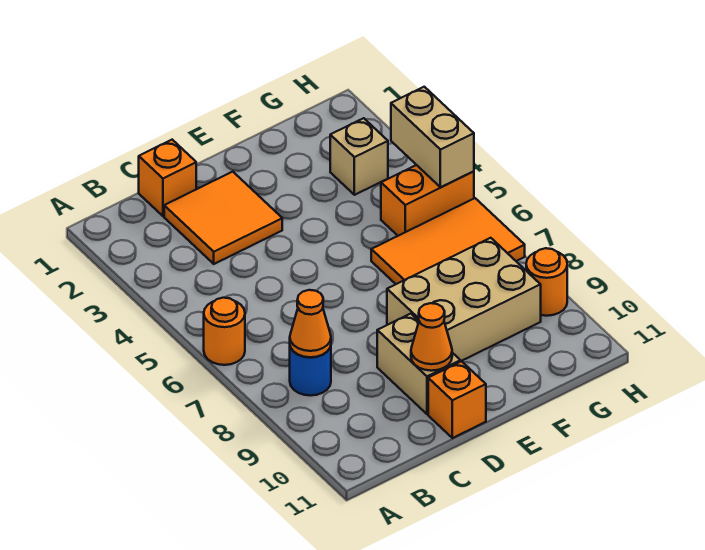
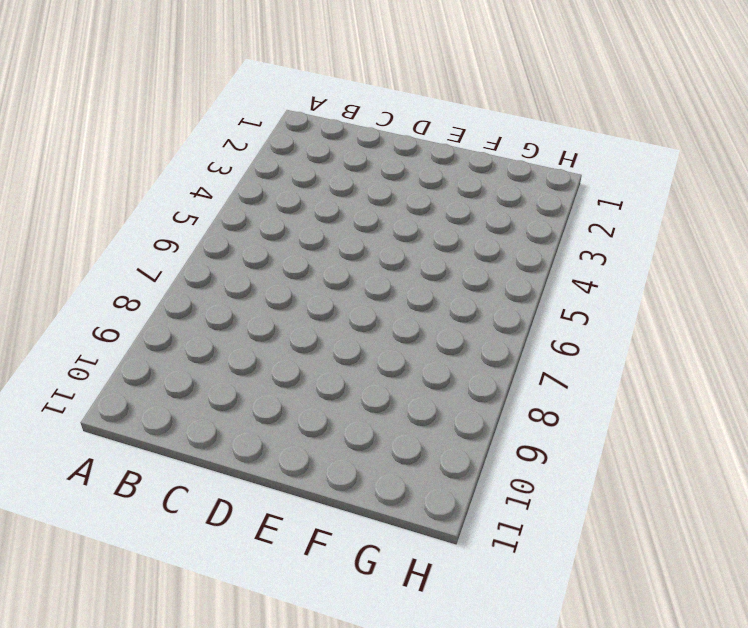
none -> orange 1x1 round brick [204,298,245,365]
none -> blue 1x1 round brick [290,346,331,396]
none -> orange 1x1 brick [139,140,196,216]

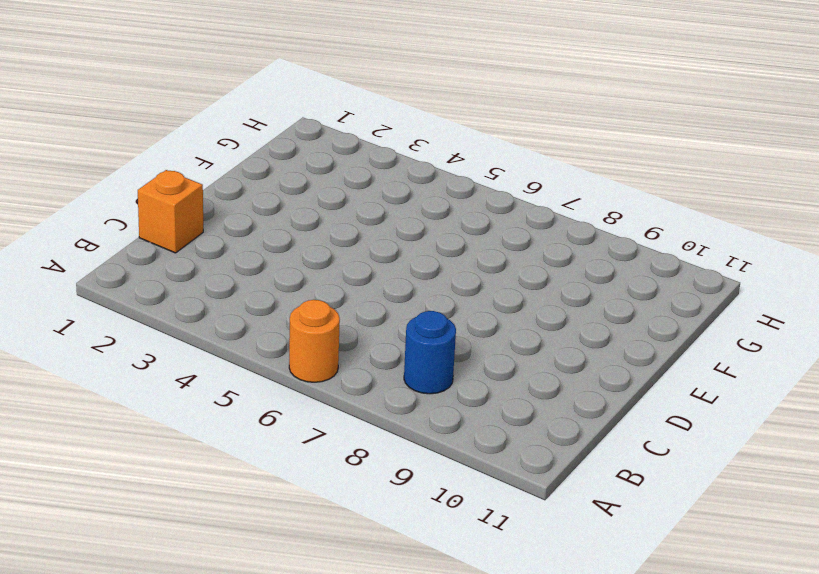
none -> orange 2x2 tile [164,172,282,264]
none -> tan 1x2 brick [377,314,461,414]
none -> orange 1x1 brick [428,361,486,438]

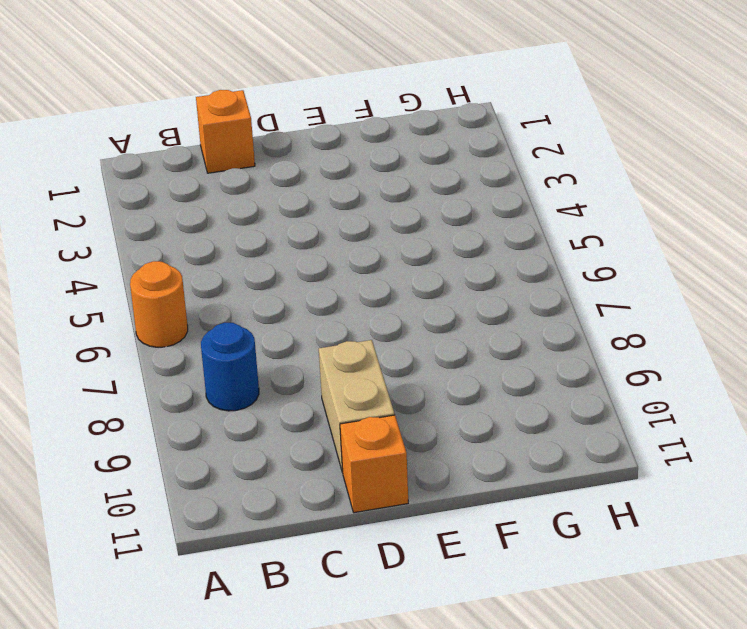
none -> orange 2x2 tile [164,172,282,264]
none -> tan 2x3 brick [387,238,541,361]
none -> orange 2x3 tile [371,198,525,284]

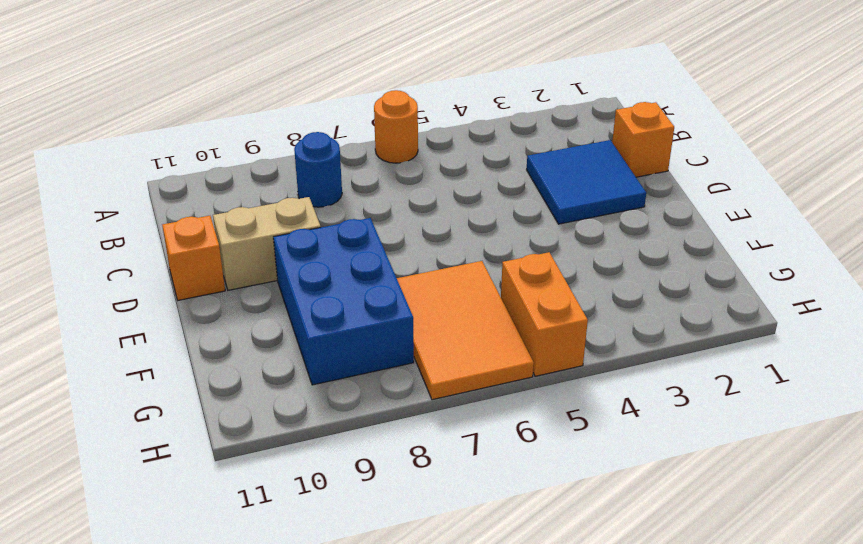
blue 2x2 tile [527,140,646,224] -> orange 2x2 tile [164,172,282,264]
blue 2x3 brick [273,218,414,385] -> tan 2x3 brick [387,238,541,361]
none -> tan 1x1 brick [330,118,388,195]
none -> orange 1x1 round brick [526,248,567,316]
none -> orange 1x1 cone [290,290,331,357]

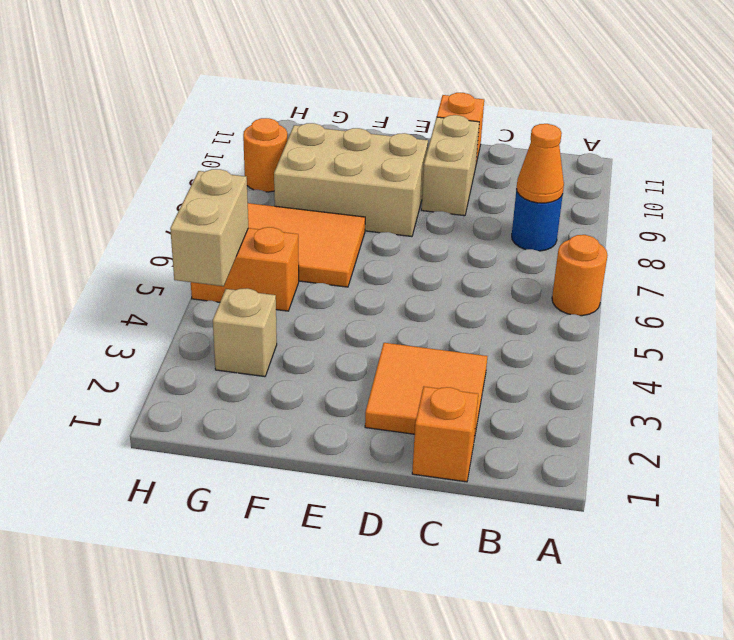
none -> orange 1x1 cone [411,303,452,371]

